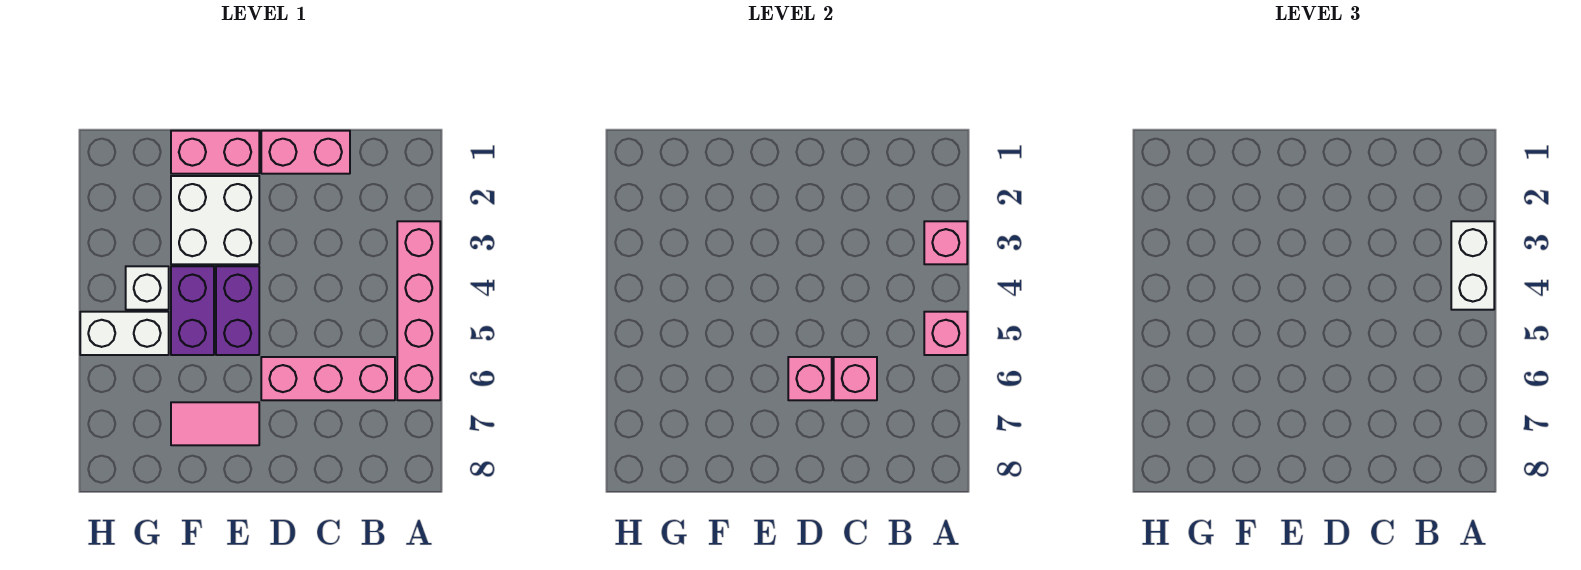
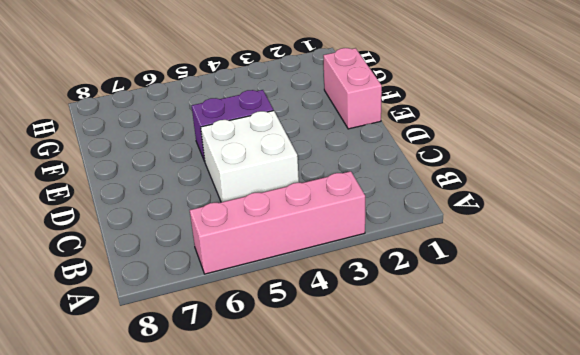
white 2x2 brick [201,111,299,202] -> white 2x2 brick moved to [171,176,259,264]
none -> pink 1x3 brick [261,357,395,400]
none -> pink 1x2 brick [261,131,350,174]
none -> pink 1x2 tile [171,402,259,445]

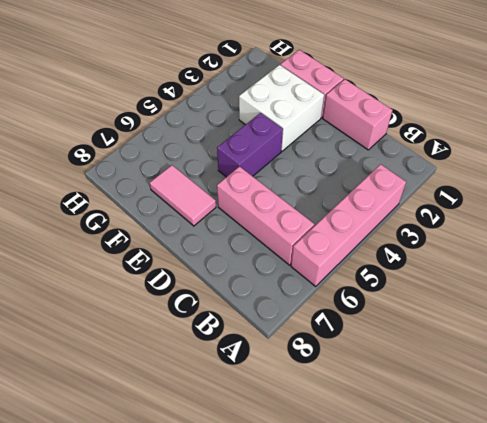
none -> purple 1x2 brick [171,266,214,355]
none -> white 1x1 brick [126,266,169,310]
none -> white 1x2 brick [80,312,169,355]

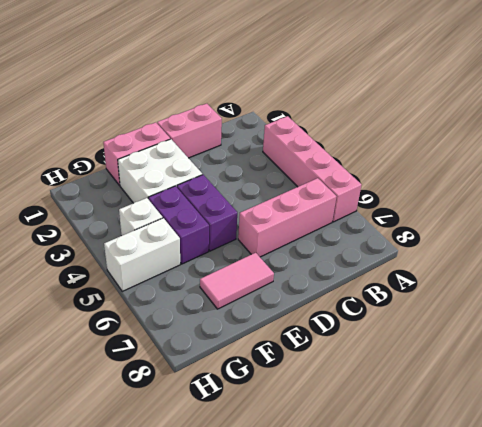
none -> pink 1x1 brick [924,221,967,264]
none -> pink 1x1 brick [924,312,967,355]
none -> pink 1x1 brick [834,357,877,400]

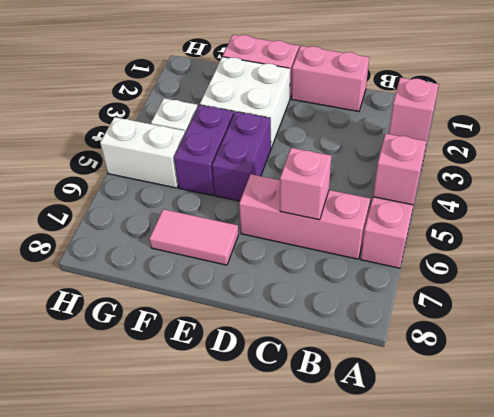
none -> pink 1x1 brick [788,357,832,400]
none -> white 1x2 brick [1451,221,1494,310]

